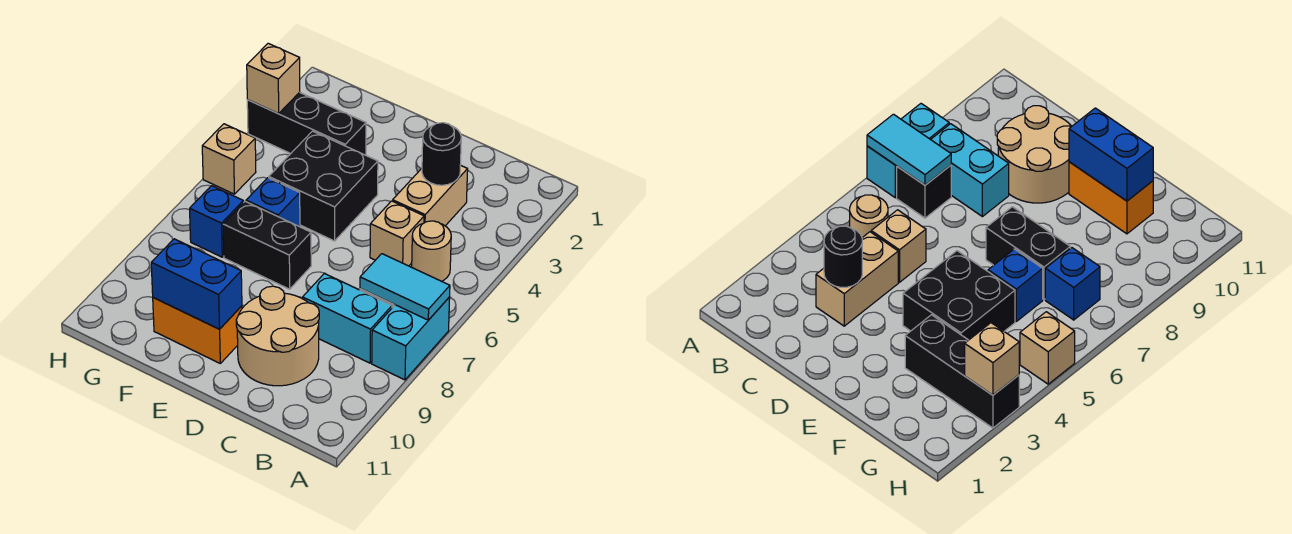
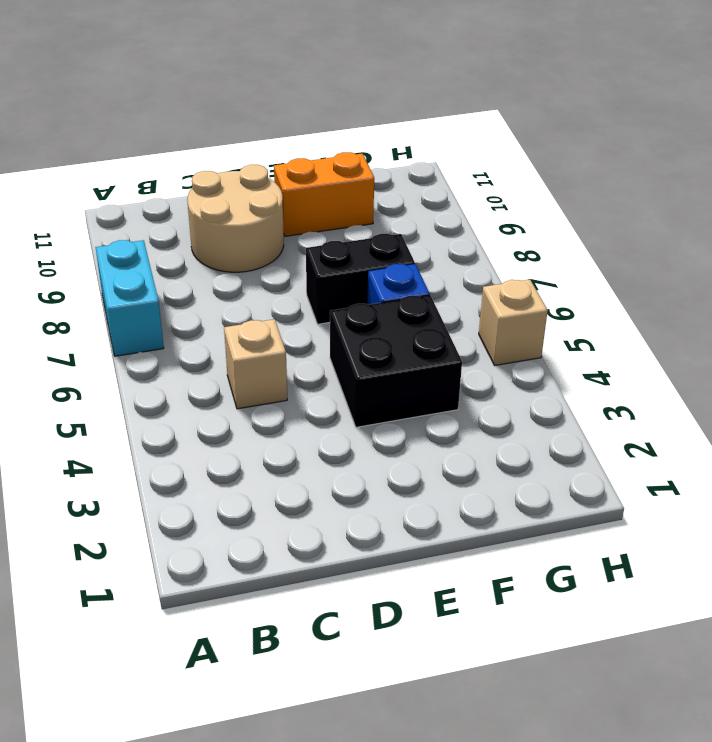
none -> tan 1x1 round brick [412,221,451,281]
none -> black 1x1 brick [897,165,951,218]
none -> cyan 1x2 brick [303,273,392,363]

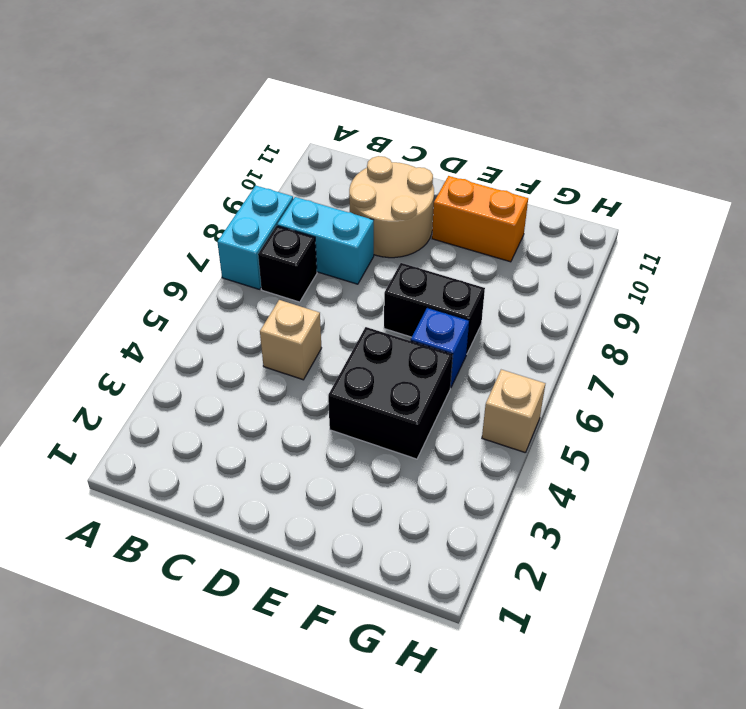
none -> tan 1x1 round brick [412,221,451,281]
none -> tan 1x2 brick [393,165,468,226]
none -> black 1x3 brick [247,92,366,155]

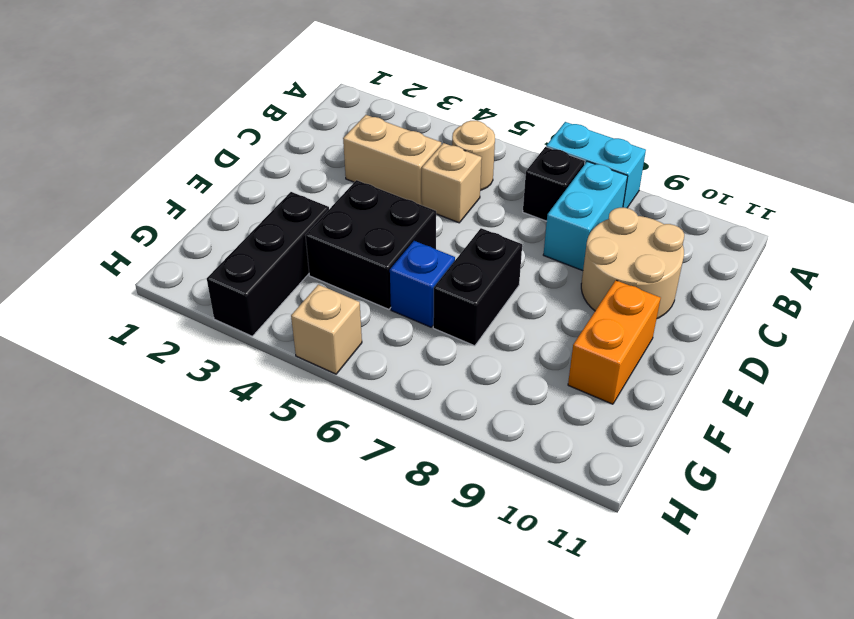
none -> blue 1x1 brick [190,186,243,257]
none -> cyan 1x2 tile [360,254,450,320]
none -> black 1x1 round brick [422,123,461,185]

